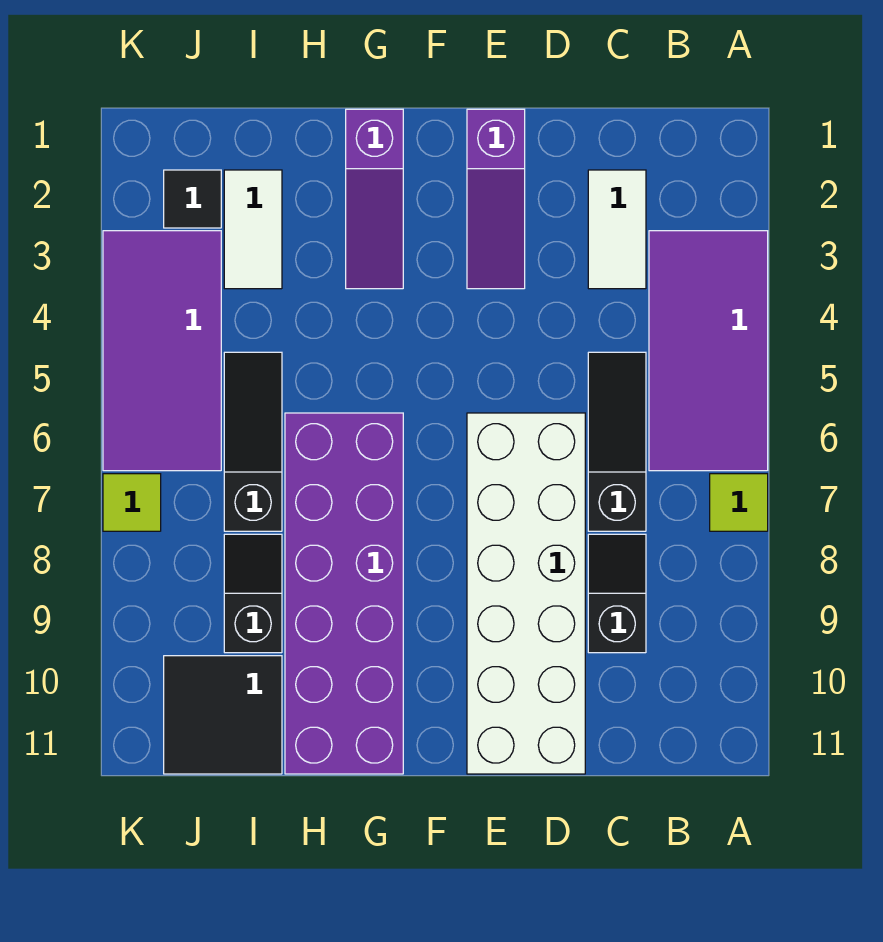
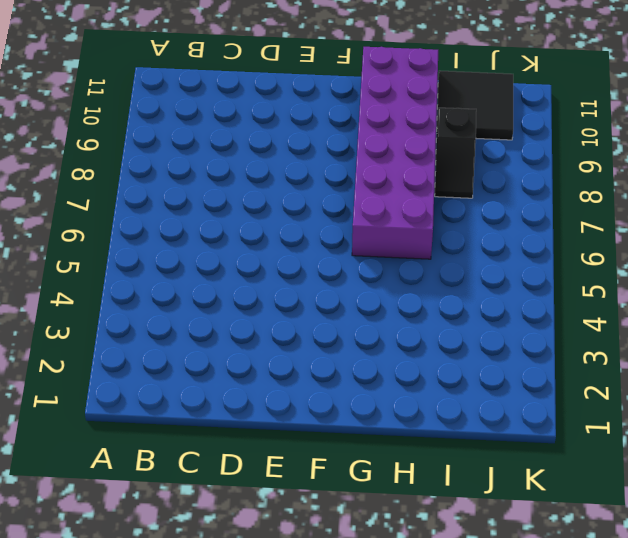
none -> purple 2x4 tile [649,231,768,471]
none -> lime 1x1 tile [710,474,768,531]
none -> white 1x2 tile [588,170,646,289]

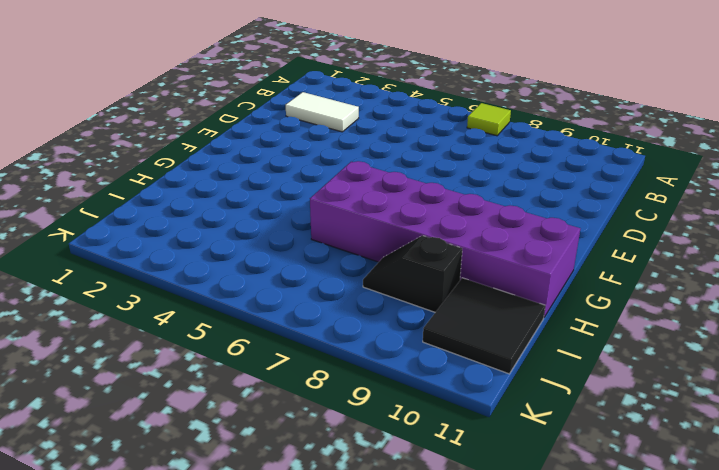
none -> purple 2x4 tile [649,231,768,471]
none -> black 1x3 slope [588,352,646,531]
none -> black 1x2 slope [588,534,646,653]

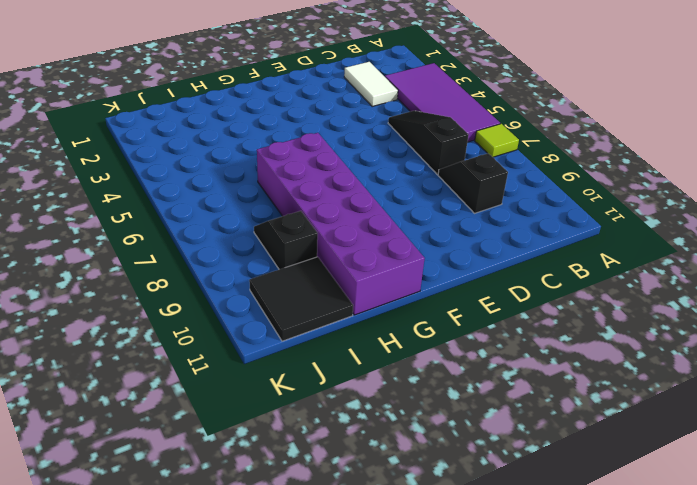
none -> white 2x6 brick [467,413,585,774]
none -> purple 1x3 slope [467,109,525,289]
none -> purple 1x3 slope [346,109,403,289]

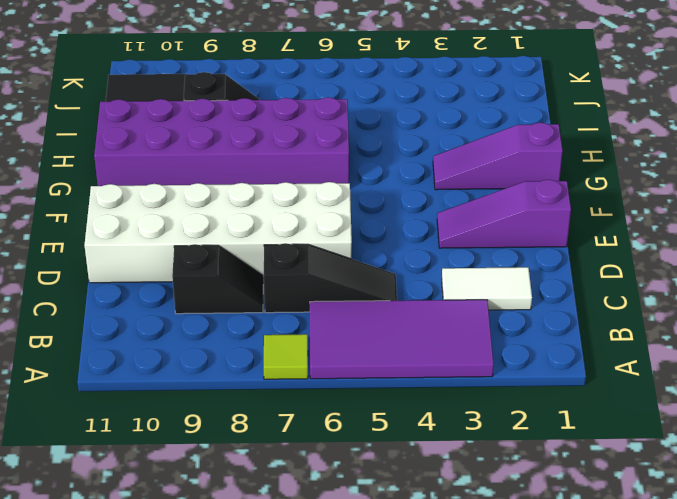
none -> white 1x2 tile [224,170,282,289]
none -> black 1x3 slope [224,352,282,531]
none -> black 1x1 tile [164,170,221,228]

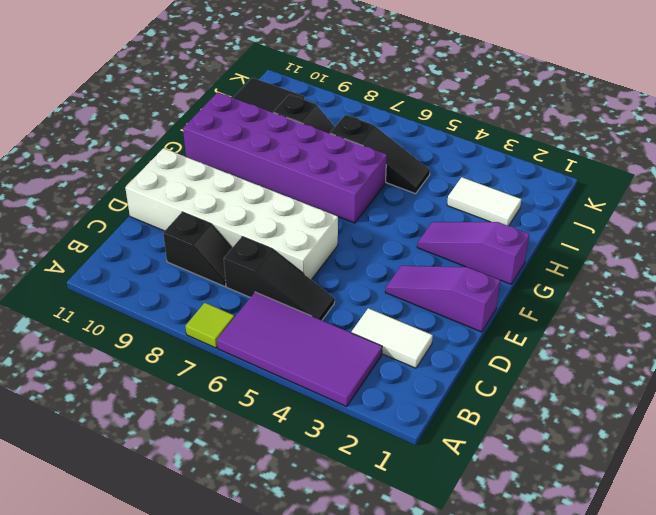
none -> black 1x1 tile [164,170,221,228]
none -> purple 2x4 tile [103,231,221,471]
none -> lime 1x1 tile [103,474,161,531]

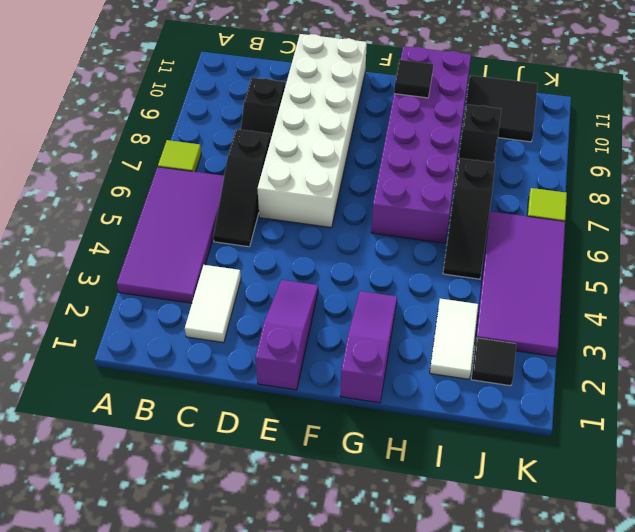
black 1x1 tile [394,60,433,98] -> none

